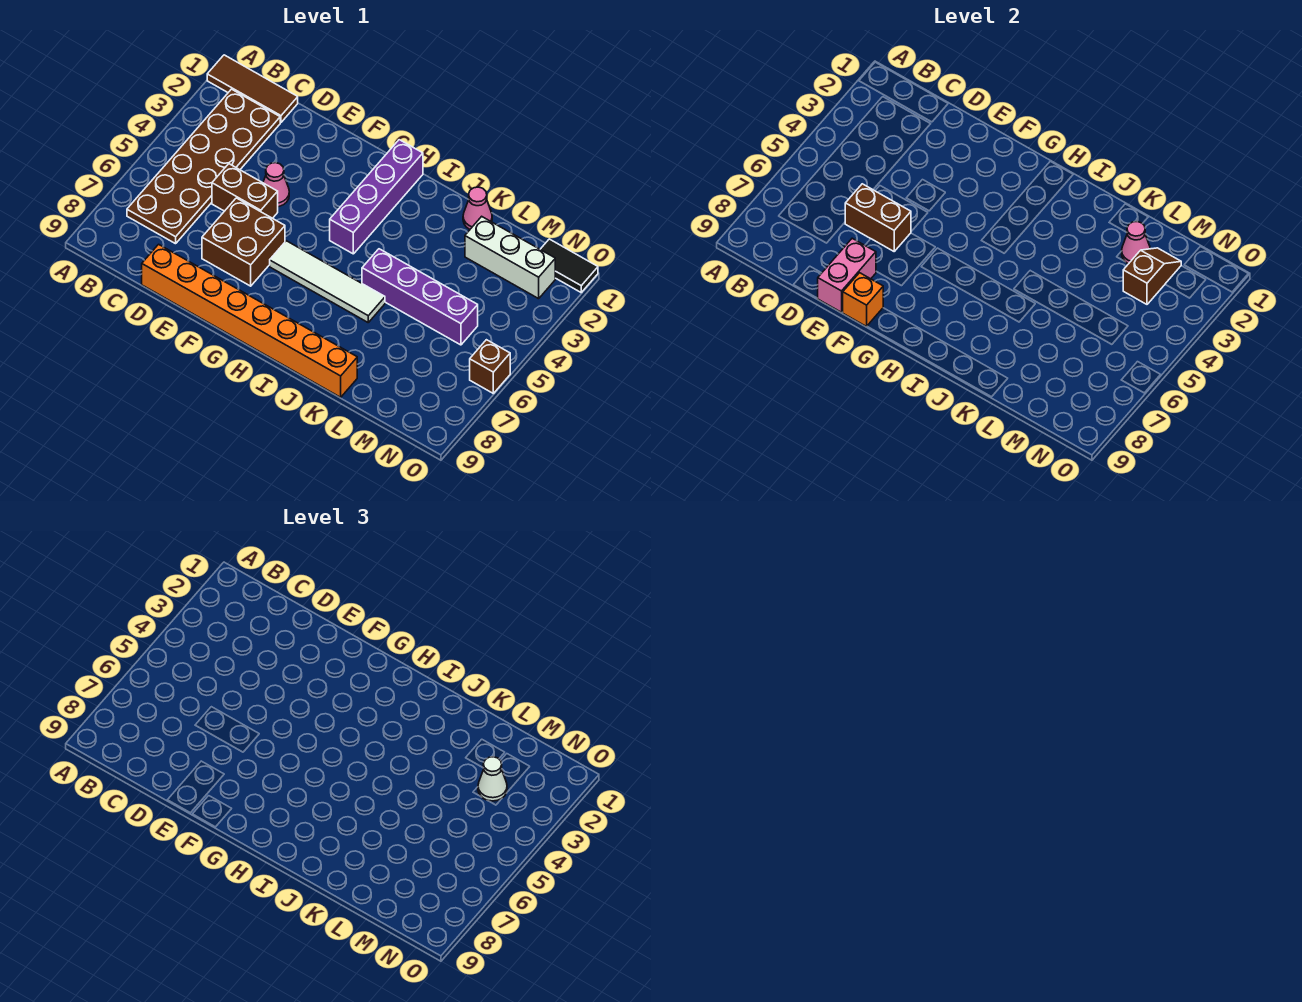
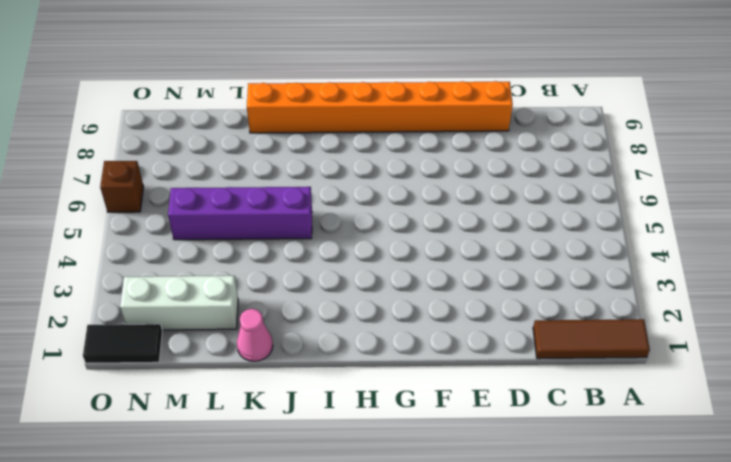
none -> brown 2x6 plate [127,89,280,244]
none -> brown 1x2 brick [212,164,278,218]
none -> pink 1x1 cone [263,163,289,207]

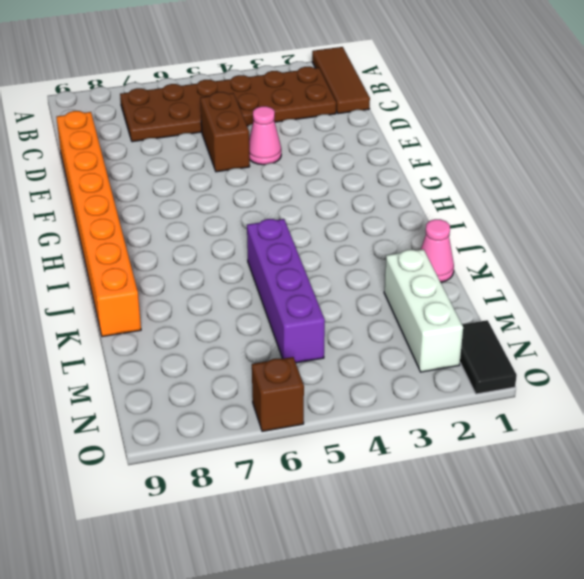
none -> brown 2x2 brick [202,198,285,286]
none -> white 1x4 tile [270,241,385,322]
none -> purple 1x4 brick [330,140,423,254]

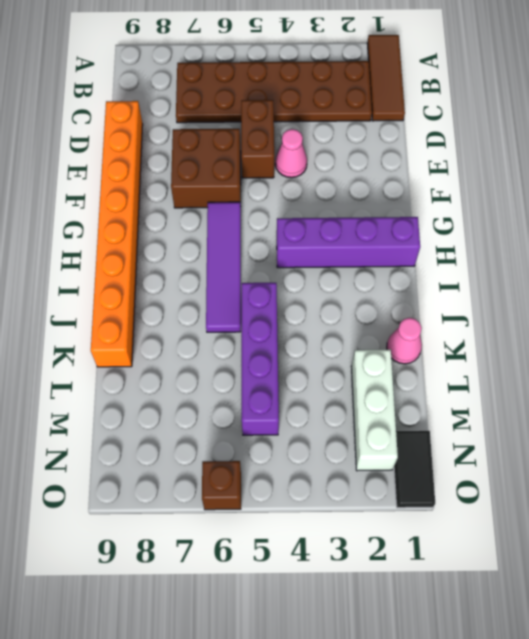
purple 1x4 tile [206,202,241,332] -> white 1x4 tile [270,241,385,322]
none -> brown 1x2 brick [845,184,911,251]
none -> pink 1x2 brick [818,238,876,312]
none -> orange 1x1 brick [842,273,883,326]

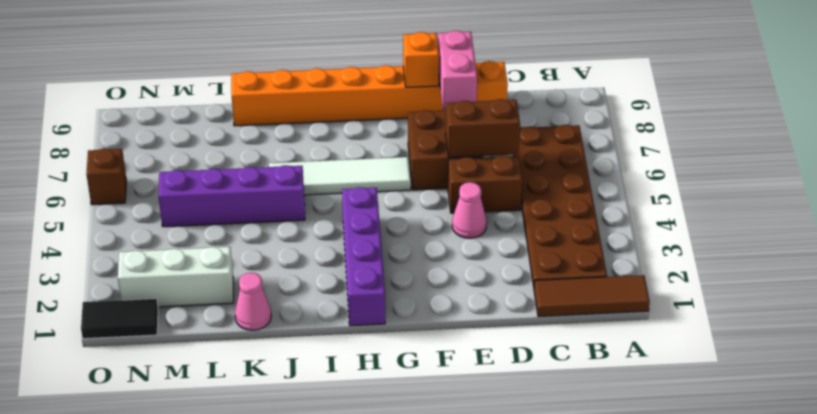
none -> pink 1x1 cone [1122,222,1150,264]
none -> brown 1x2 slope [1123,248,1181,304]
none -> white 1x1 cone [478,757,507,801]

